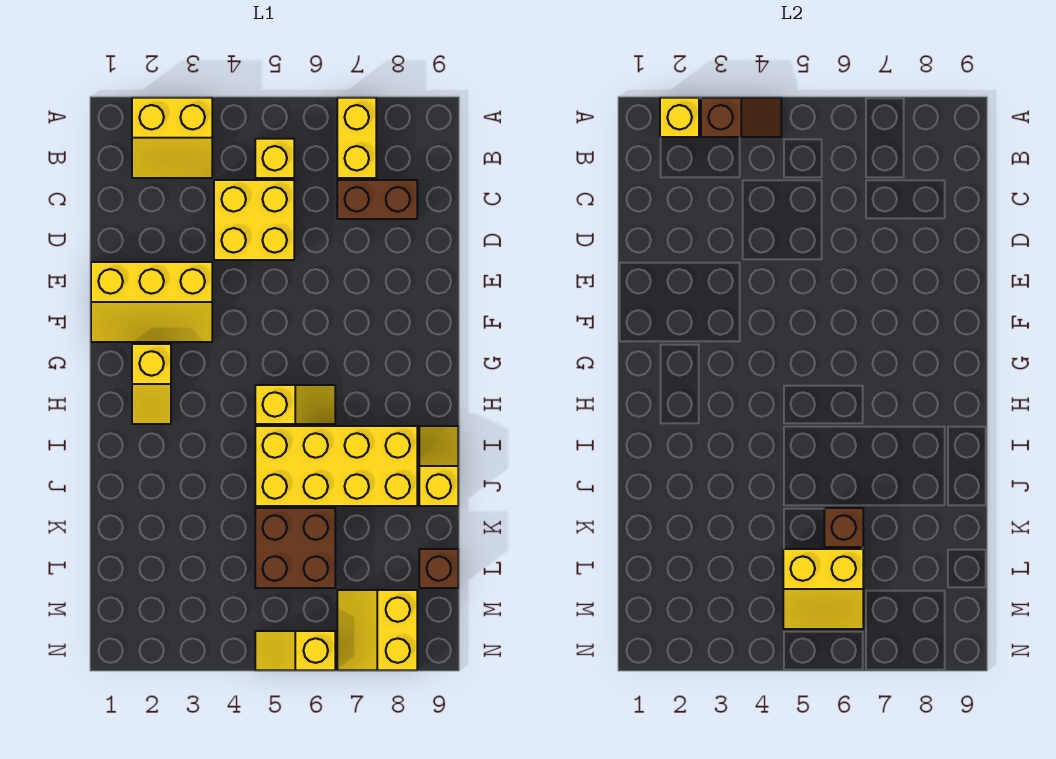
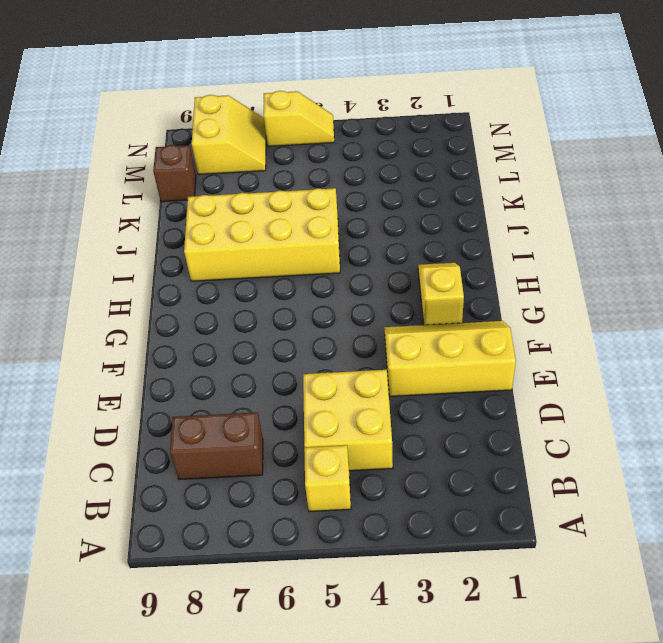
none -> yellow 2x2 slope [132,98,212,178]
none -> yellow 1x2 brick [337,98,376,178]
none -> yellow 1x2 slope [255,385,335,424]

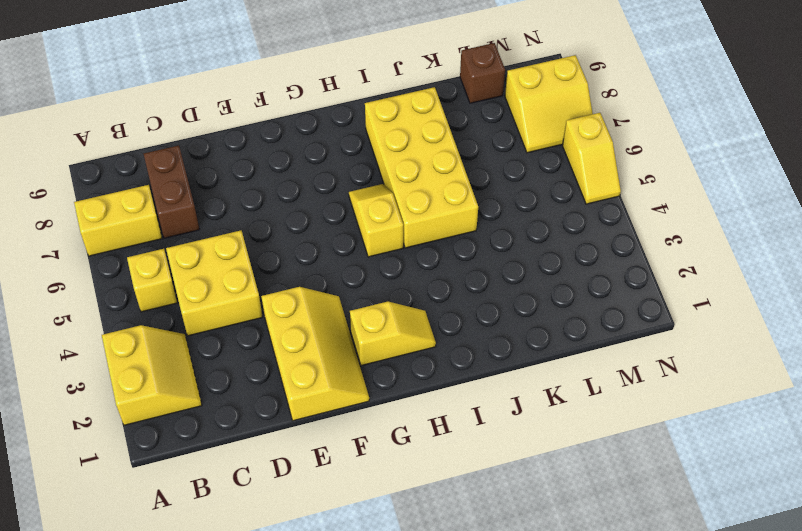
none -> yellow 1x2 slope [419,426,458,506]
none -> brown 2x2 brick [255,508,335,588]
none -> yellow 1x1 brick [660,98,699,137]

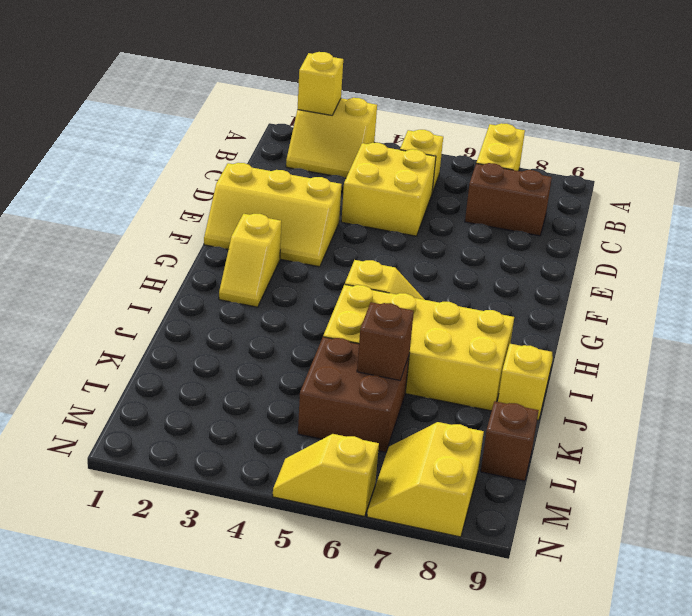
none -> brown 1x2 slope [701,98,781,137]
none -> yellow 2x2 slope [783,549,863,629]

